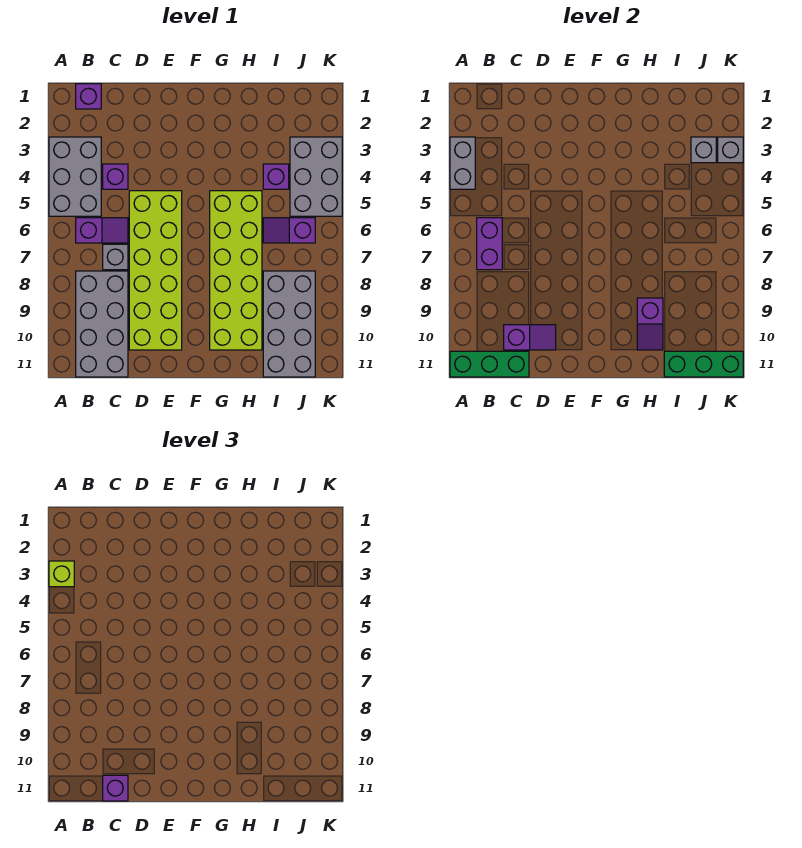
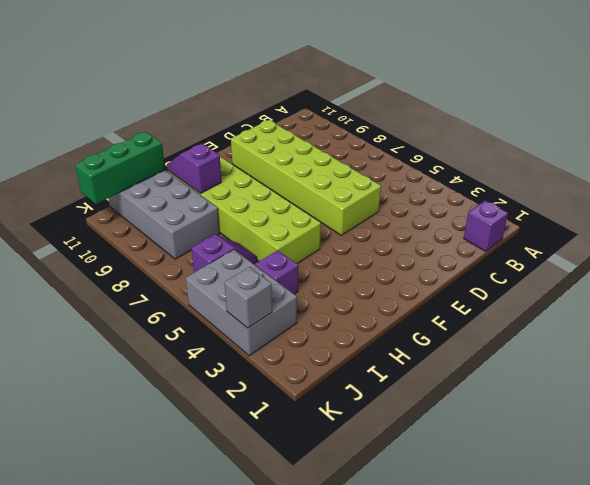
none -> grey 2x3 brick [49,137,101,216]
none -> purple 1x2 slope [76,218,128,243]
none -> grey 2x4 brick [76,271,128,377]

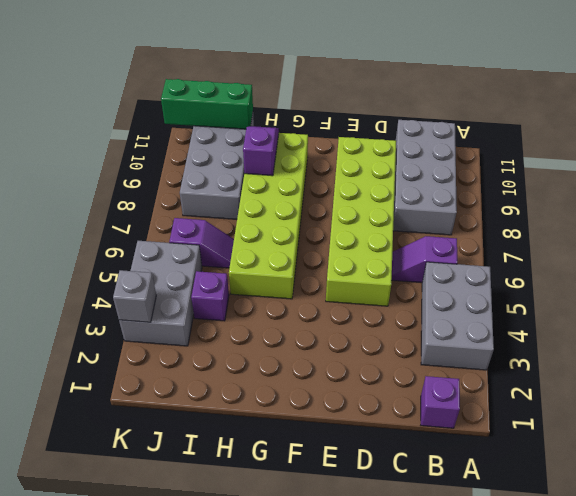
none -> purple 1x1 brick [103,164,128,189]
none -> grey 1x1 brick [103,244,128,270]
none -> grey 1x2 brick [450,137,475,189]

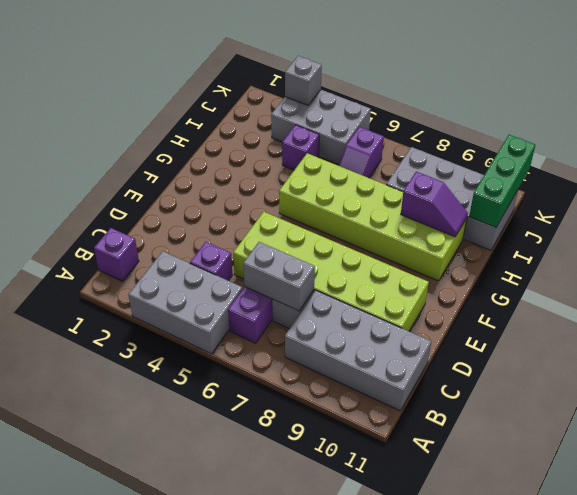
grey 1x2 brick [243,242,315,311] -> grey 1x2 brick moved to [450,137,475,189]
none -> green 1x3 brick [450,351,529,377]
none -> purple 1x2 brick [477,218,502,270]
none -> purple 1x2 slope [504,325,556,350]

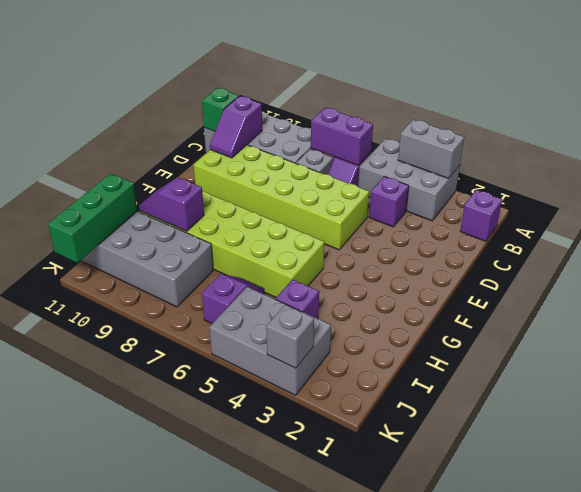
green 1x1 brick [202,88,239,131] -> green 1x3 brick [450,351,529,377]
none -> grey 1x1 brick [691,137,716,163]
none -> lime 1x1 brick [49,561,74,587]
none -> purple 1x1 brick [103,775,128,801]

